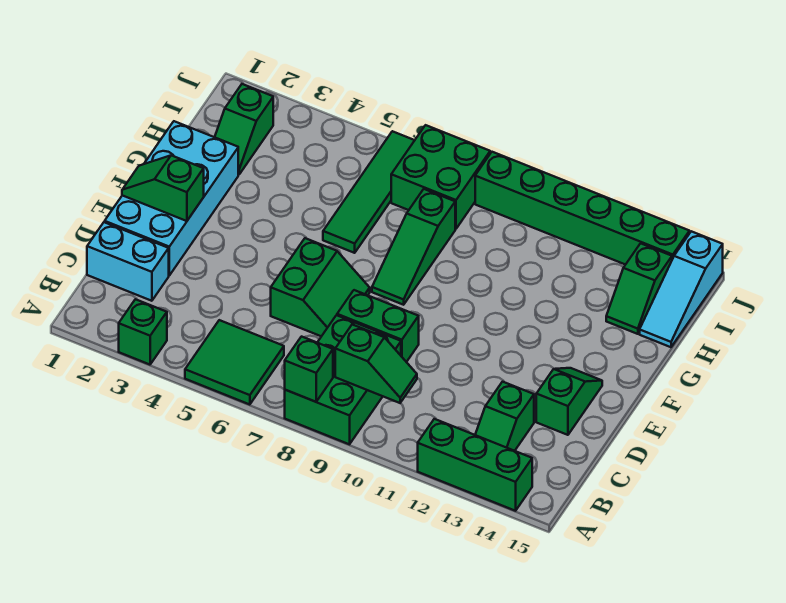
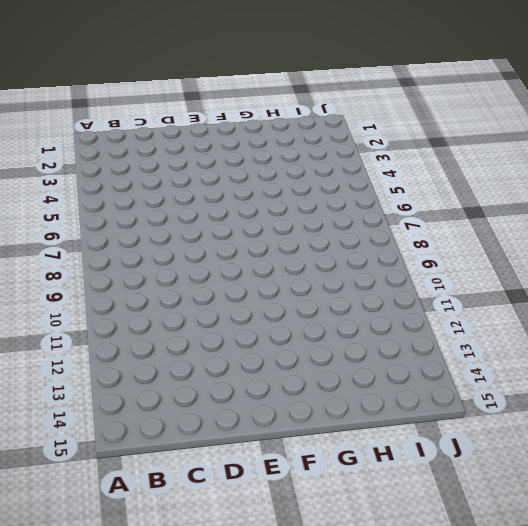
none -> green 1x1 brick [119,299,167,365]
none -> green 2x2 tile [185,320,284,405]
none -> green 2x3 brick [285,315,401,444]

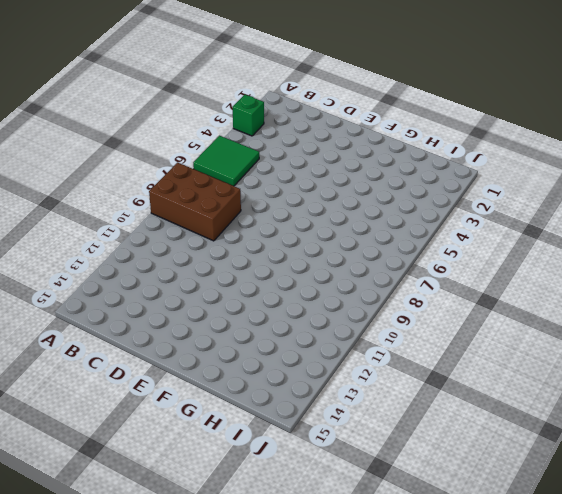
brown 2x3 brick [149,163,241,241] -> green 2x3 brick [285,315,401,444]
none -> green 1x3 brick [418,419,532,511]
none -> green 1x2 slope [475,382,534,451]
none -> cyan 1x2 brick [87,222,169,301]

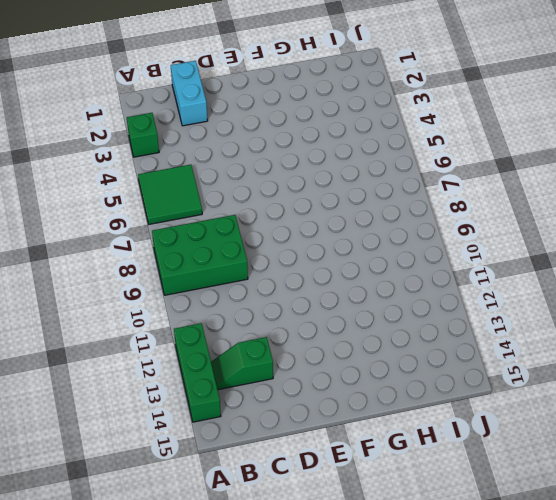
none -> cyan 2x4 brick [105,121,238,275]
none -> green 2x2 slope [271,238,370,336]
none -> green 1x2 brick [337,290,419,362]

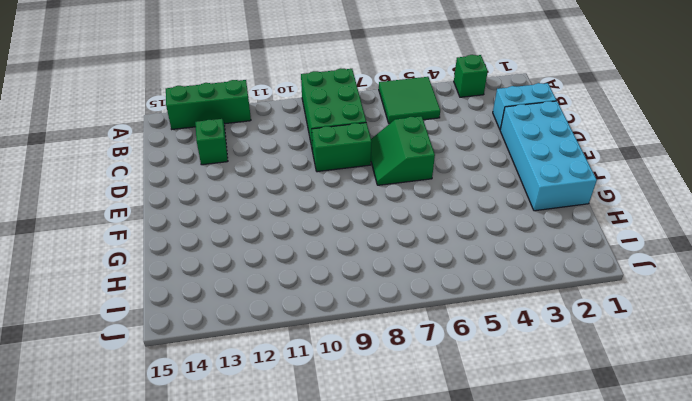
none -> green 1x2 slope [536,368,602,435]
none -> green 1x3 slope [372,189,455,305]
none -> green 1x4 tile [323,131,415,253]

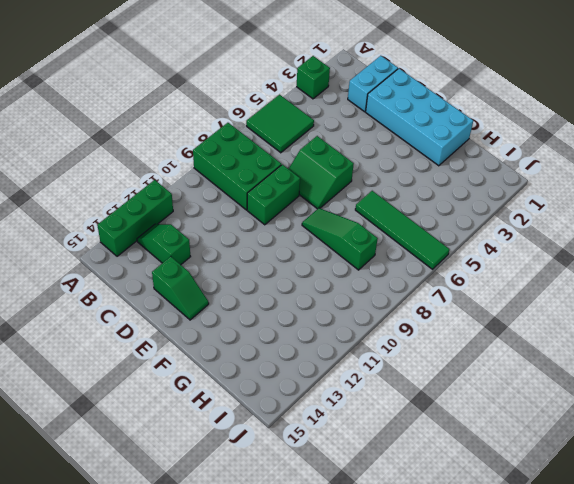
none -> green 1x2 slope [215,84,273,174]
none -> green 1x2 slope [606,243,672,334]
none -> cyan 1x3 slope [640,231,723,347]

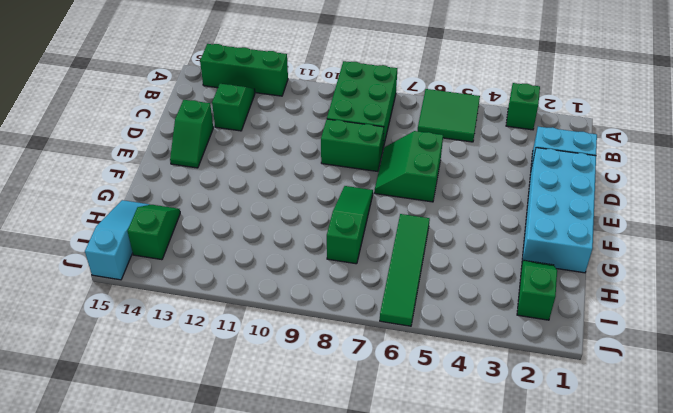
none -> green 2x2 brick [391,125,490,229]
none -> green 1x6 brick [475,152,690,265]
none -> green 1x1 brick [285,337,333,402]

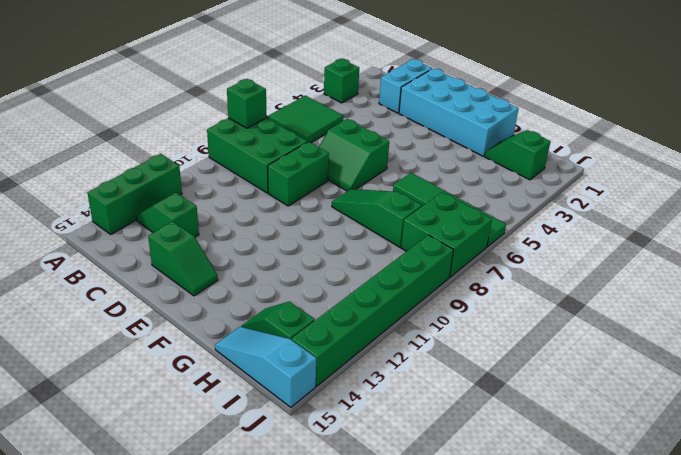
none -> green 1x2 slope [335,325,417,403]
none -> green 1x2 slope [122,155,204,221]

